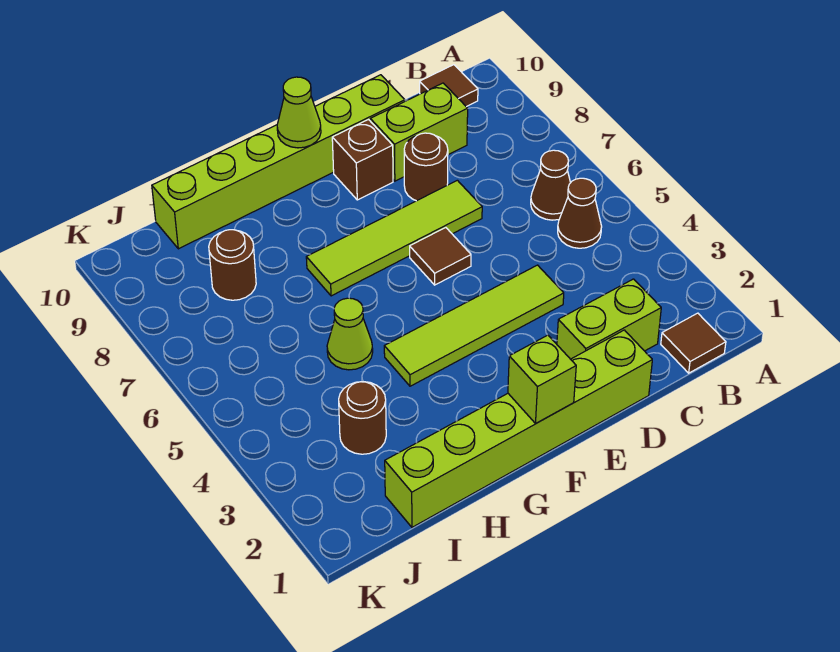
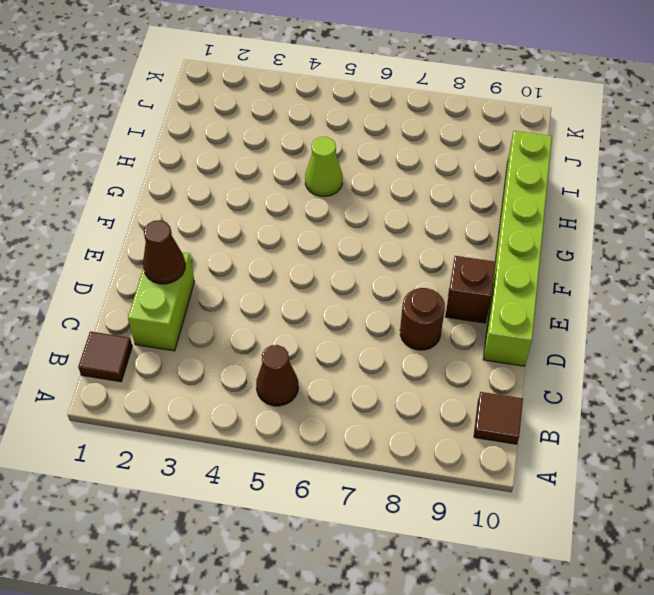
brown 1x1 cone [143,220,185,284] -> brown 1x1 cone moved to [531,150,570,220]
none -> lime 1x2 brick [370,83,468,181]
none -> lime 1x6 brick [385,330,652,527]
none -> lime 1x4 tile [384,265,564,386]

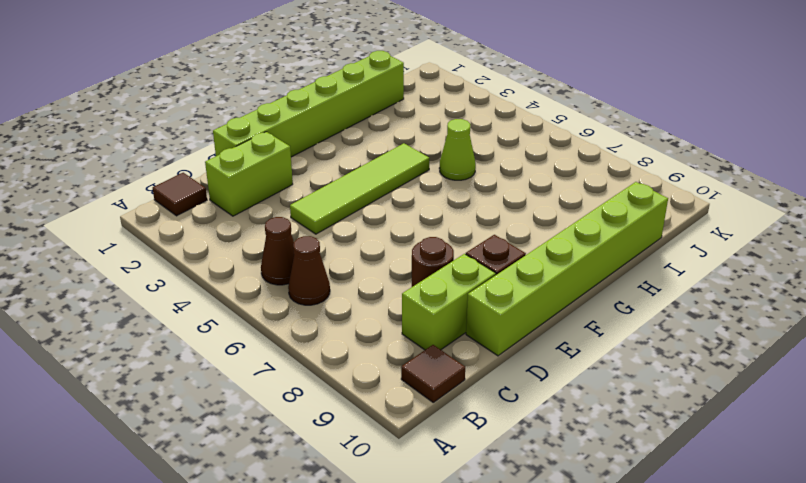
none -> lime 1x4 tile [306,180,482,296]
none -> brown 1x1 tile [410,228,471,285]
none -> brown 1x1 round brick [339,382,386,454]

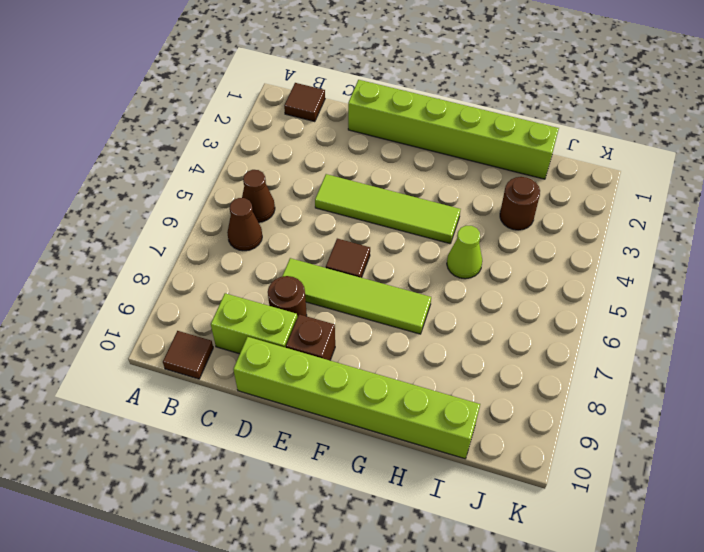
none -> lime 1x2 brick [557,279,661,359]
none -> brown 1x1 round brick [209,230,256,300]
none -> lime 1x1 brick [508,335,576,423]

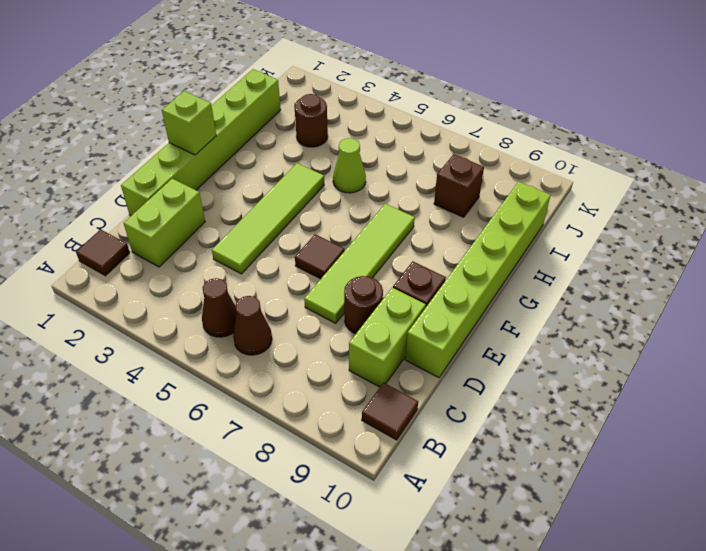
brown 1x1 brick [434,154,484,217] -> brown 1x1 round brick [209,230,256,300]
none -> lime 1x1 cone [277,77,321,148]

